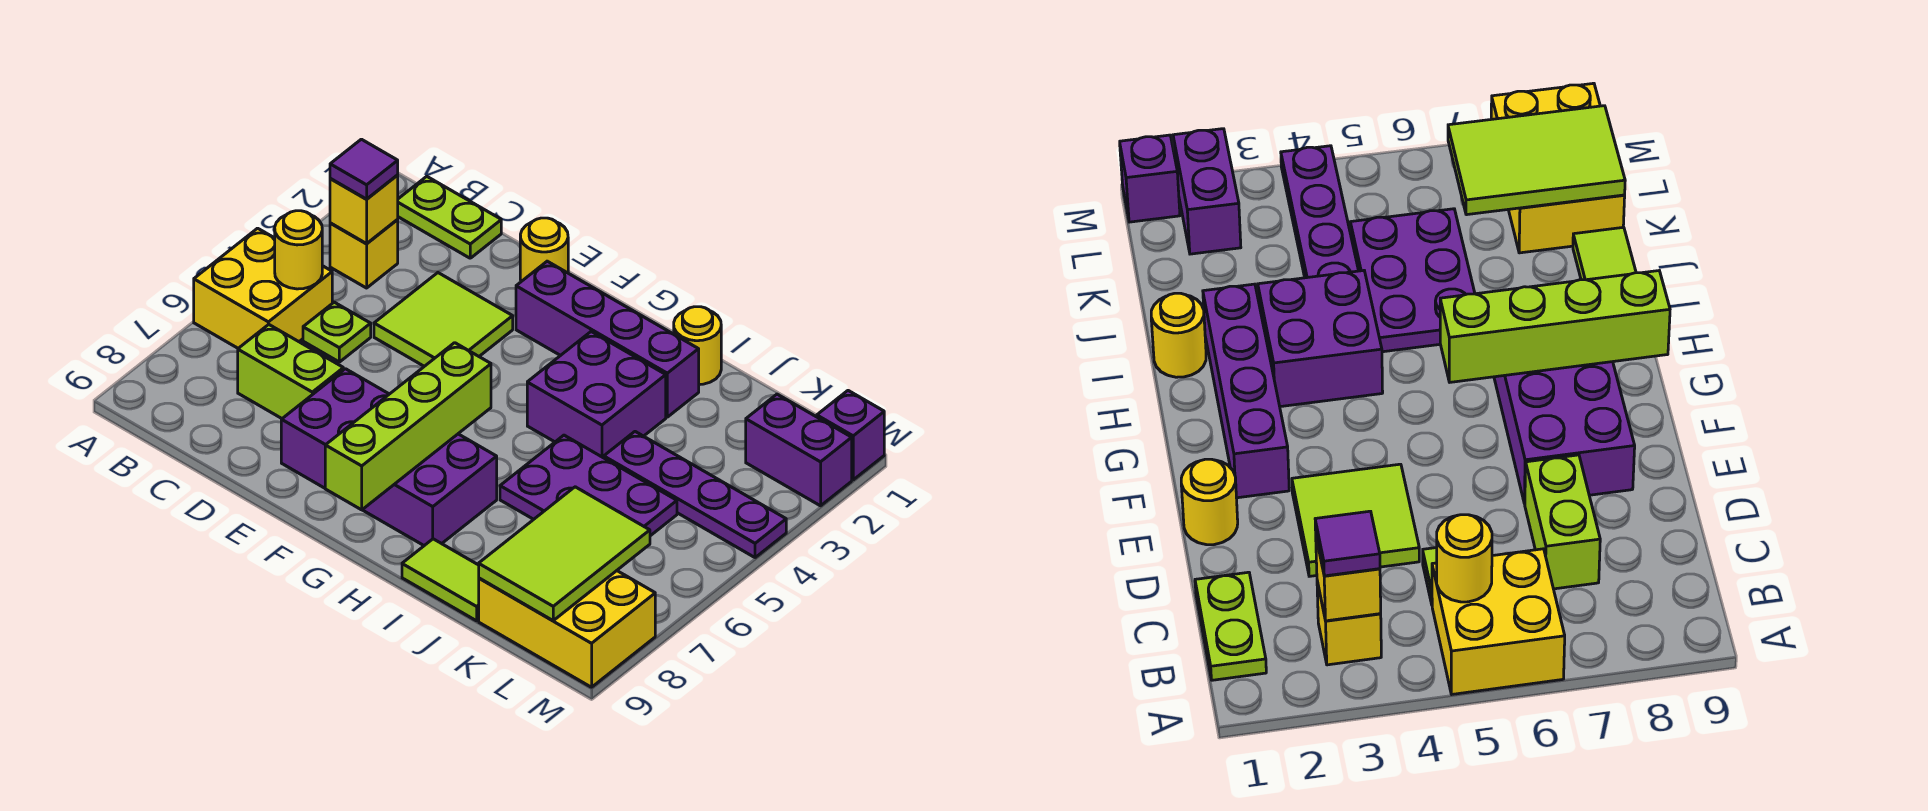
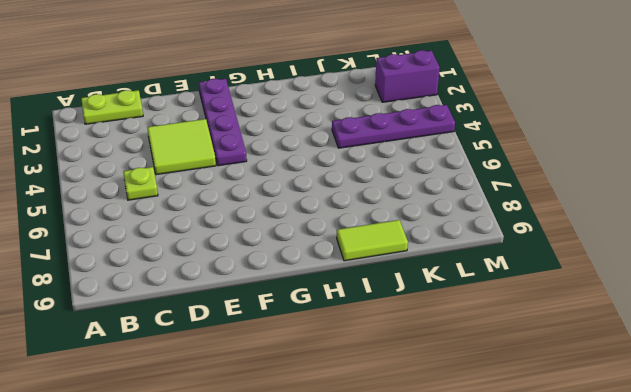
purple 1x4 plate [199,79,247,166] -> purple 1x4 brick [516,261,699,417]
none -> yellow 2x2 brick [194,228,332,348]
none -> yellow 1x1 brick [330,220,398,288]
none -> lime 1x2 brick [238,324,343,418]

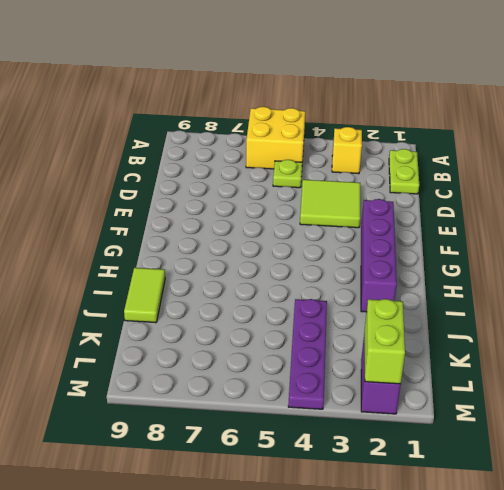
lime 1x2 brick [364,299,405,384] -> lime 1x2 brick moved to [238,324,343,418]
none -> yellow 1x1 round brick [520,218,568,281]
none -> purple 2x4 brick [281,369,497,546]
none -> purple 2x2 brick [527,332,666,458]

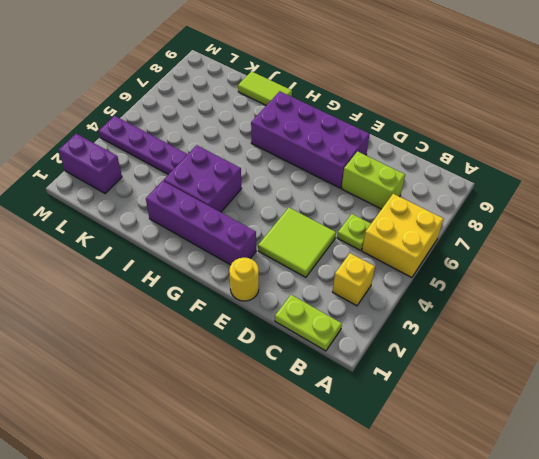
none -> yellow 1x1 round brick [674,307,721,385]
none -> purple 2x3 plate [500,435,677,536]
none -> yellow 2x3 brick [479,571,655,687]

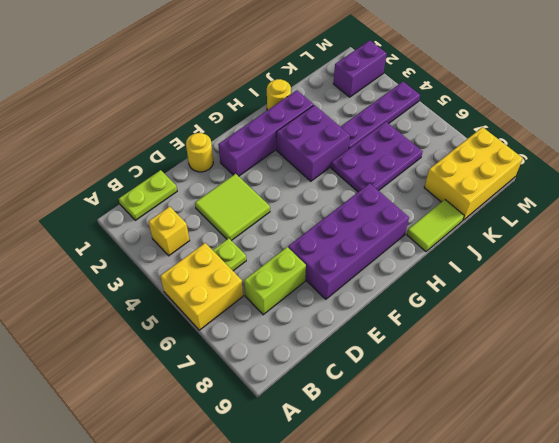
none -> purple 1x1 brick [817,391,884,480]
none -> yellow 1x1 brick [330,175,398,244]
none -> yellow 1x1 round brick [275,211,322,289]

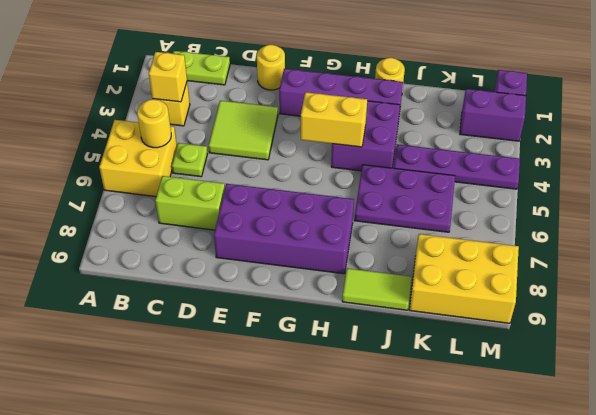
yellow 1x2 brick [301,92,367,147] -> none
none -> lime 1x4 brick [325,343,491,510]
none -> lime 2x3 tile [479,487,650,620]
none -> purple 1x1 tile [330,139,398,199]

